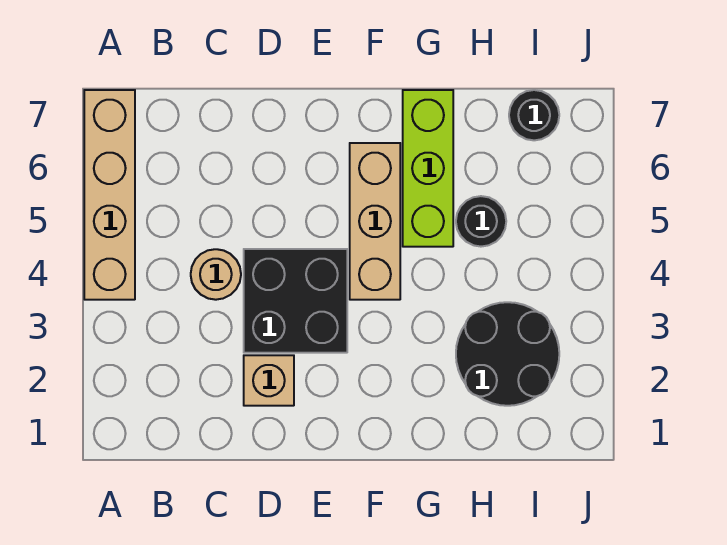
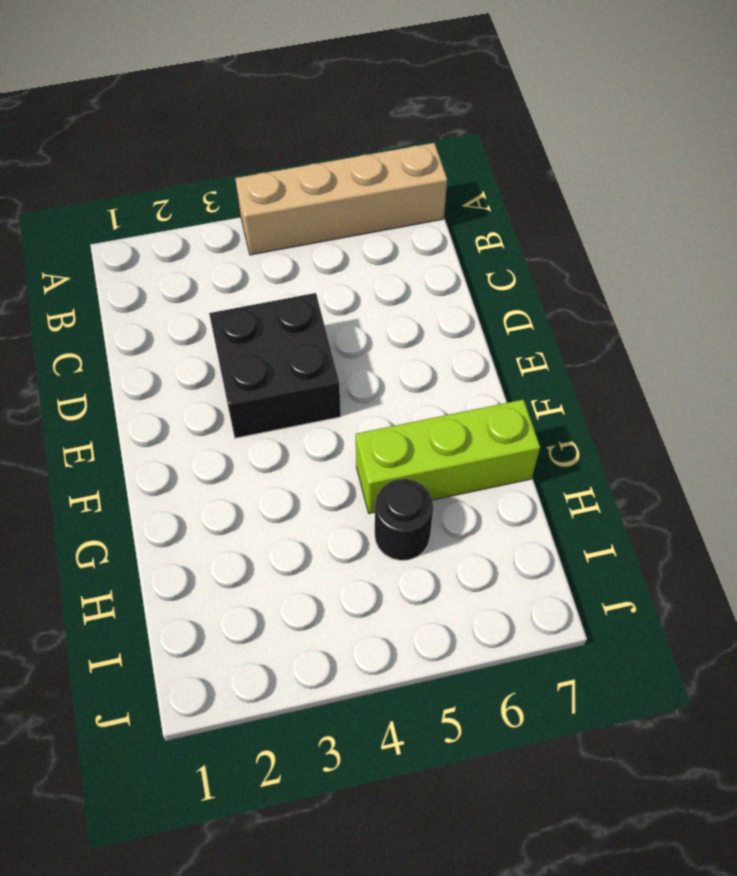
none -> tan 1x1 round brick [191,249,241,300]
none -> tan 1x1 brick [244,355,294,406]

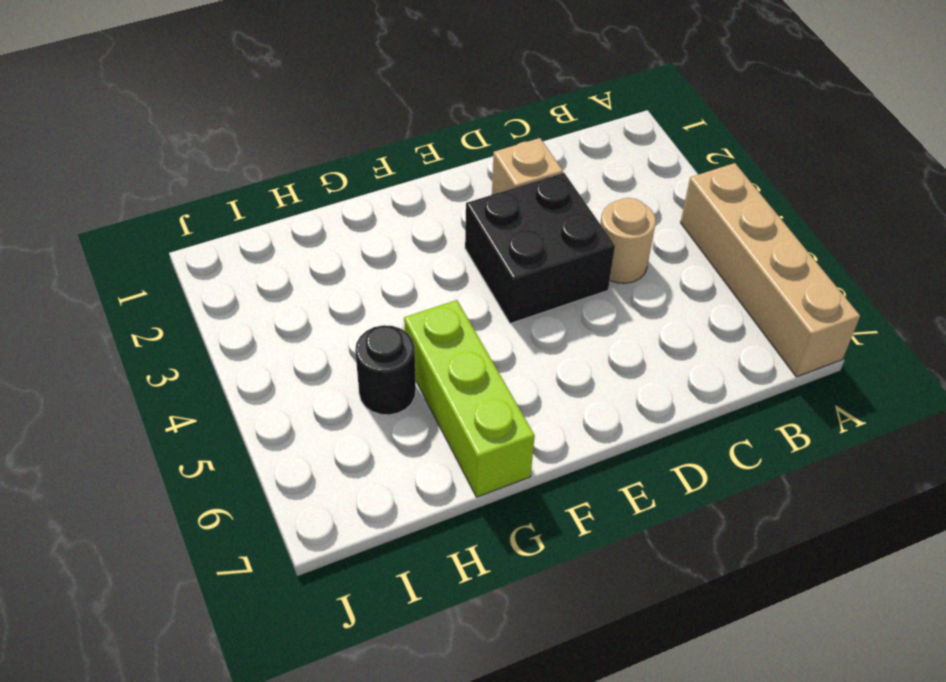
none -> tan 1x3 brick [350,143,400,300]
none -> black 2x2 round brick [456,302,559,406]

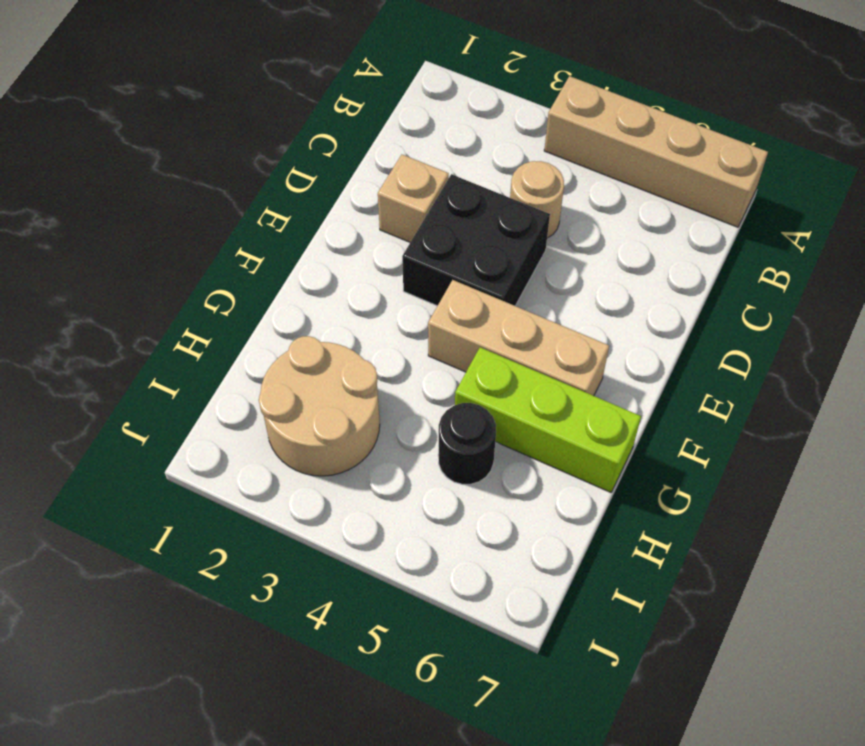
tan 2x2 round brick [259,336,380,476] -> black 2x2 round brick [456,302,559,406]
none -> black 1x1 round brick [509,90,559,140]

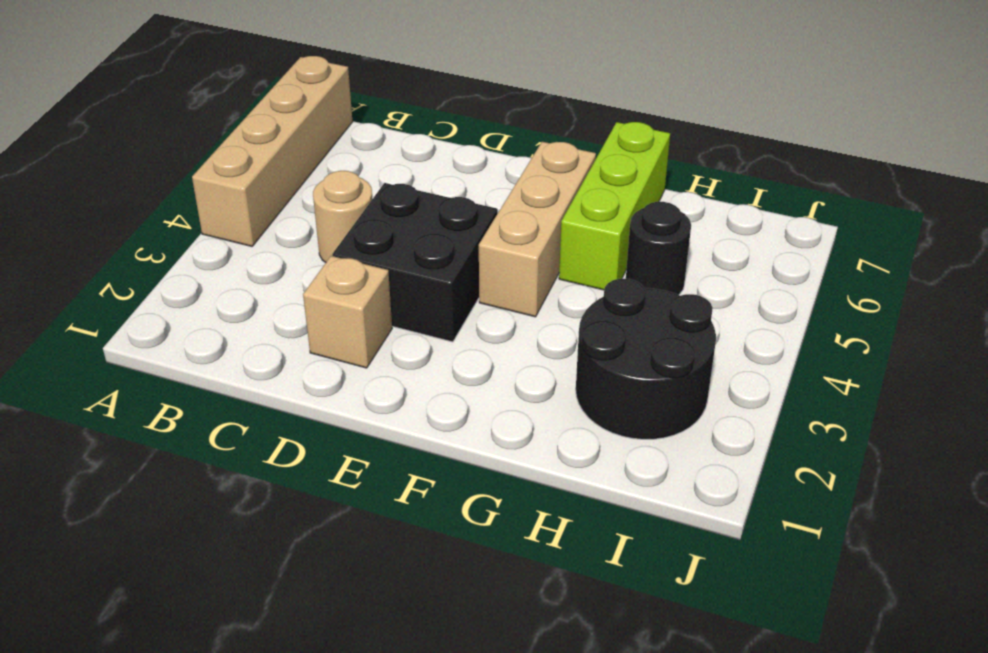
none -> black 1x1 round brick [509,90,559,140]

